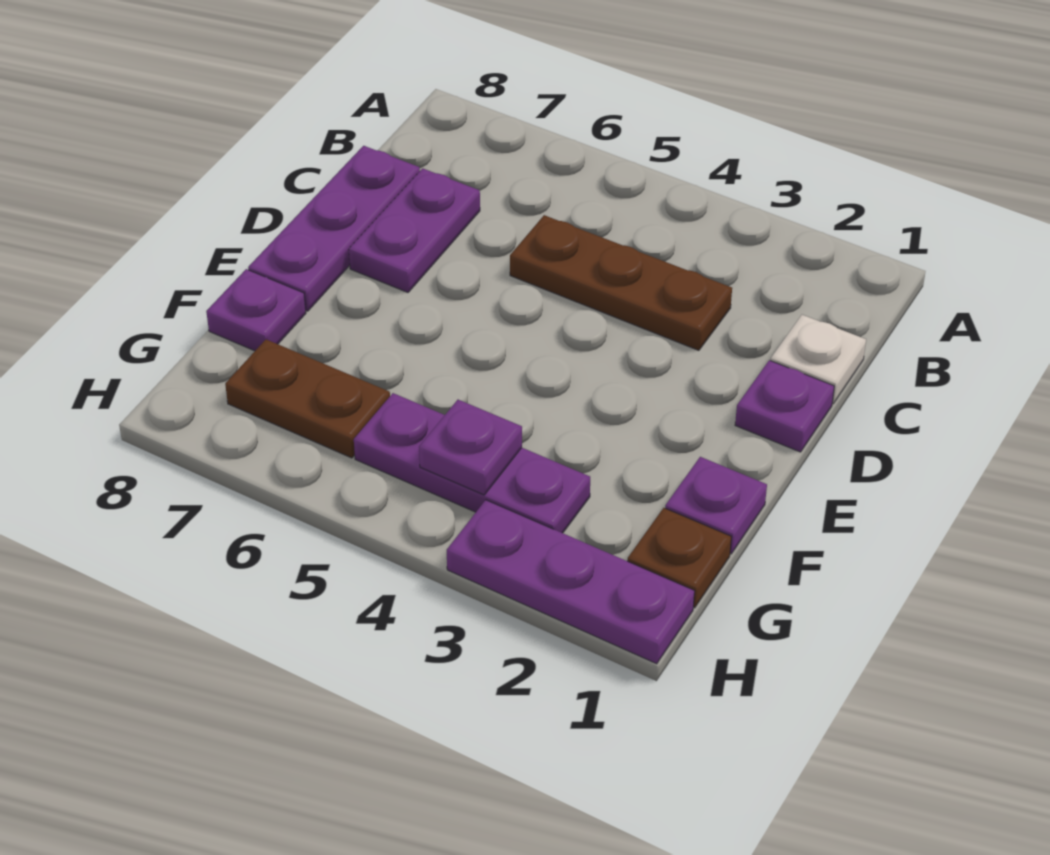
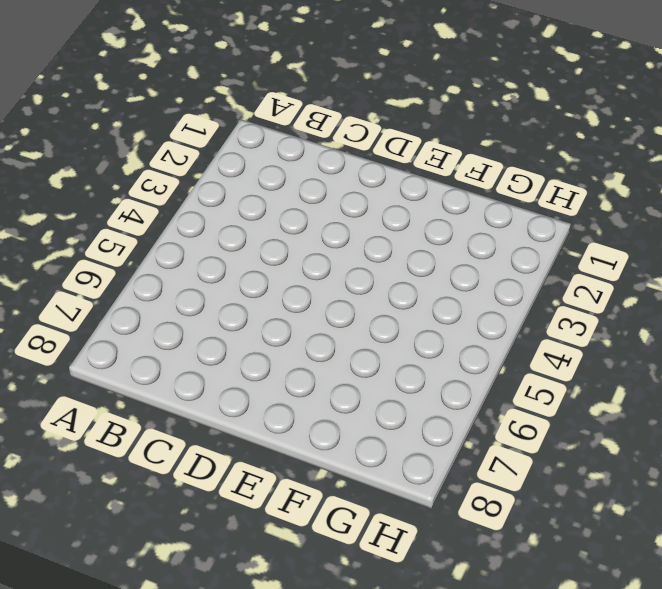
none -> white 1x1 plate [770,315,866,404]
none -> brown 1x3 plate [510,215,732,350]
none -> purple 1x2 plate [349,168,480,292]

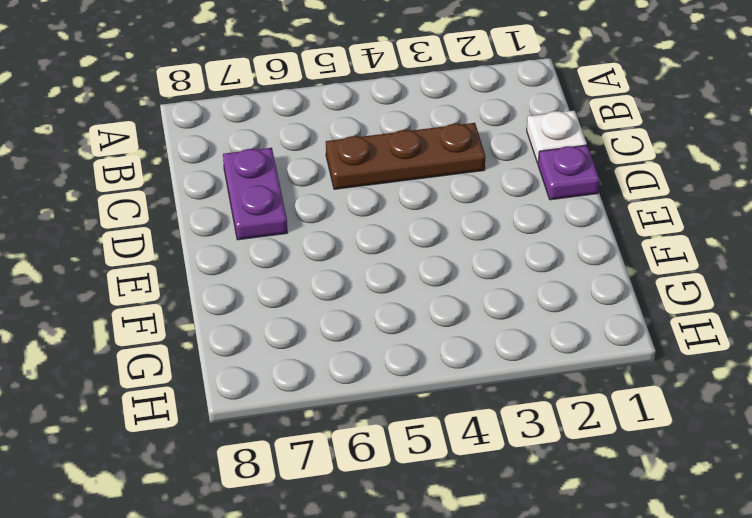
none -> purple 1x3 plate [248,146,420,311]
none -> purple 1x1 plate [665,457,767,554]
none -> purple 1x1 plate [206,269,306,351]

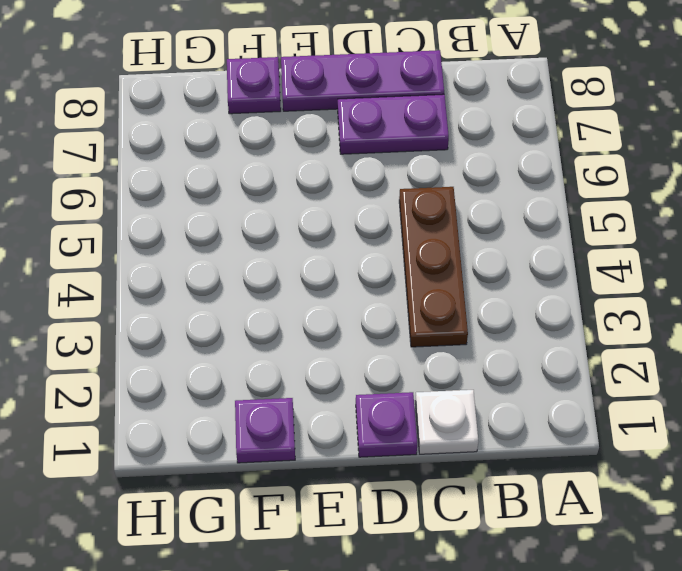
none -> brown 1x1 plate [627,508,731,608]
none -> purple 1x3 plate [354,393,590,533]
none -> brown 1x2 plate [225,339,390,458]

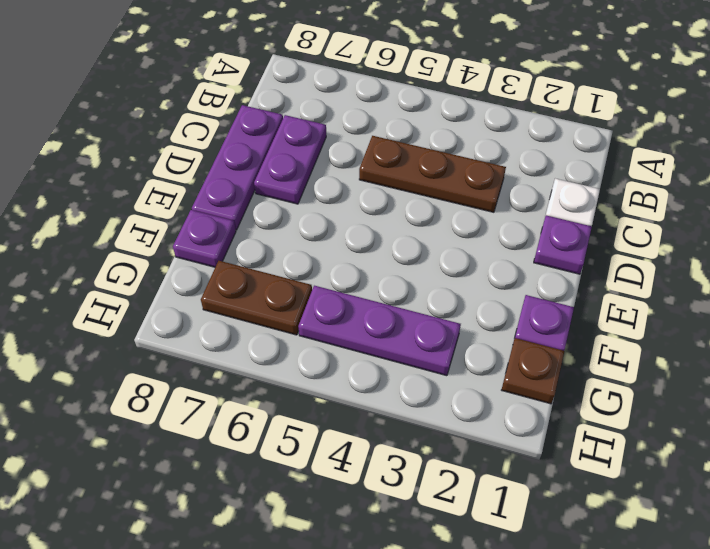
none -> purple 1x3 plate [447,500,695,664]
none -> purple 1x1 plate [419,400,522,495]

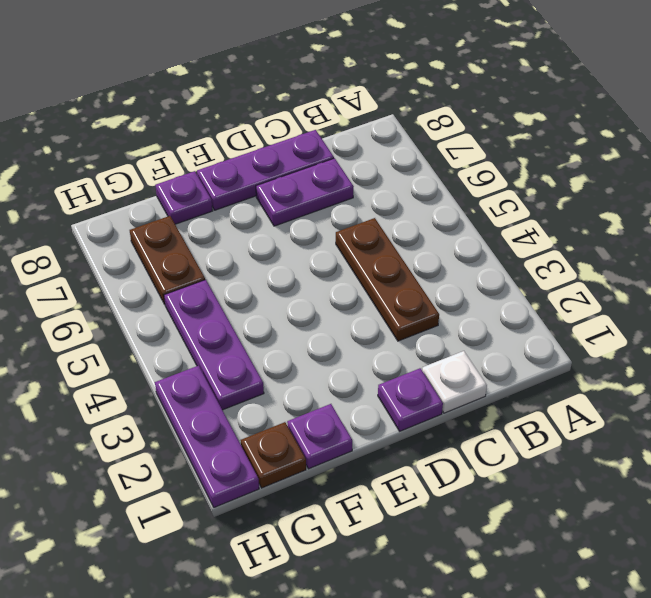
none -> purple 1x1 plate [419,400,522,495]

